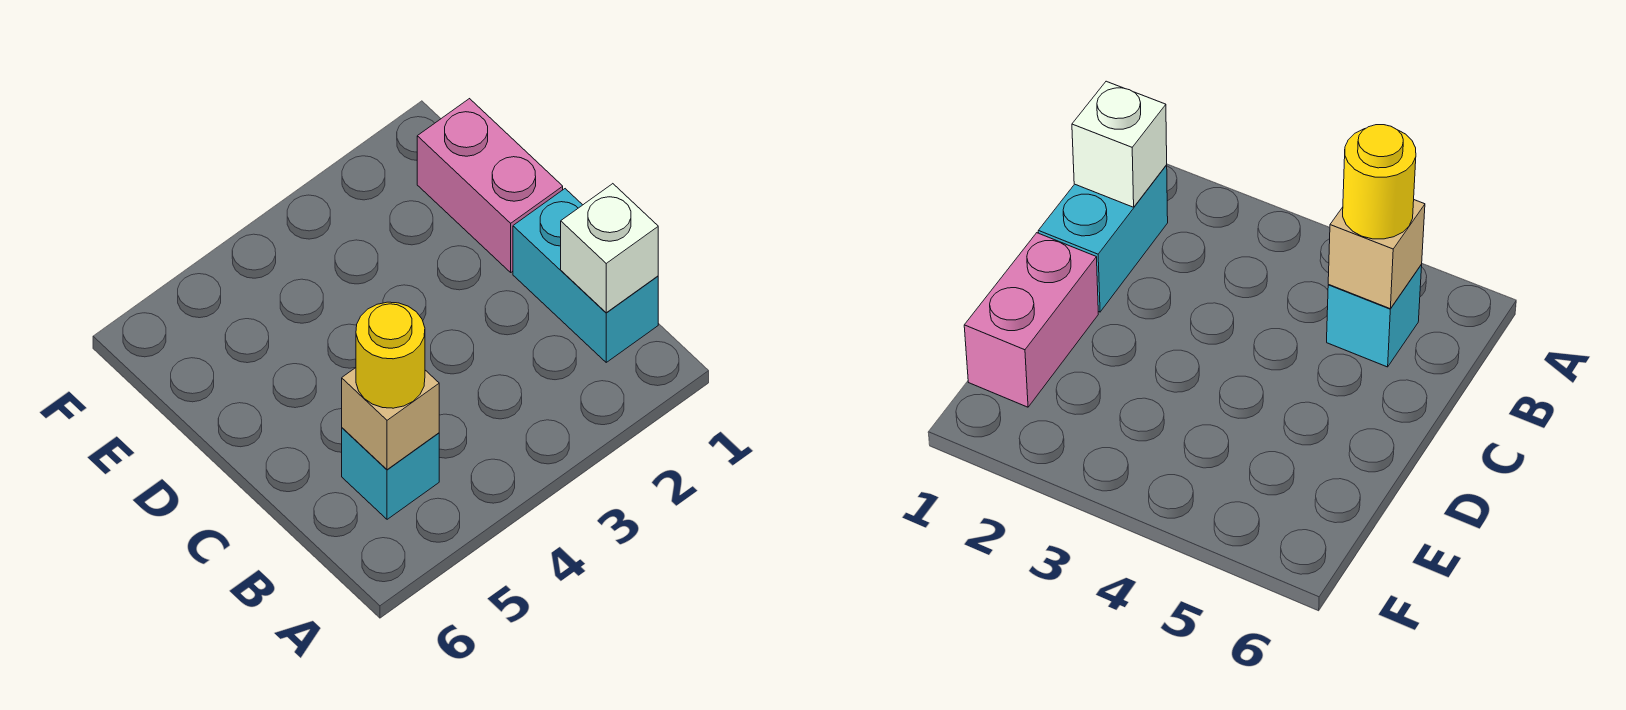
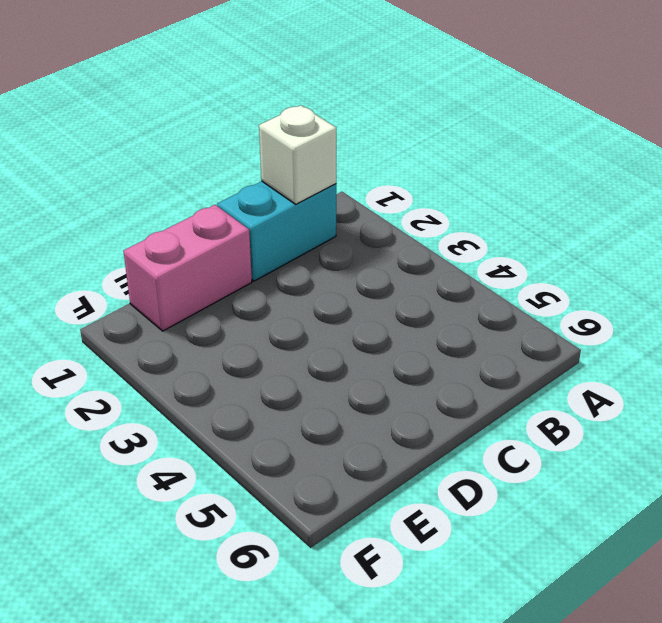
none -> cyan 1x1 brick [342,428,439,519]
none -> tan 1x1 brick [342,368,439,470]

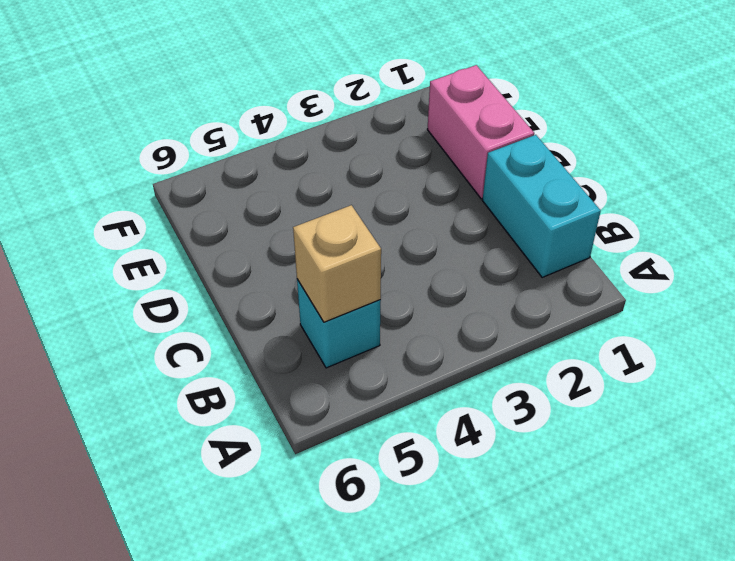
none -> white 1x1 brick [561,184,658,313]
none -> yellow 1x1 round brick [356,302,425,408]

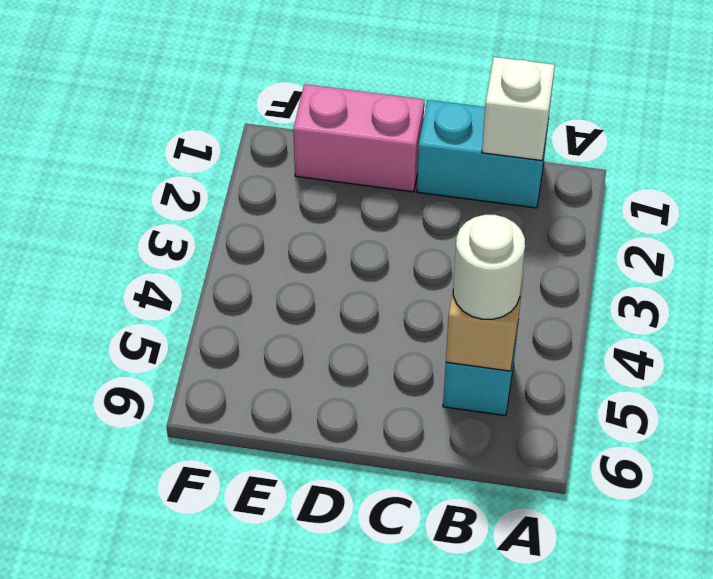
white 1x1 round brick [453,215,525,319] -> yellow 1x1 round brick [356,302,425,408]

